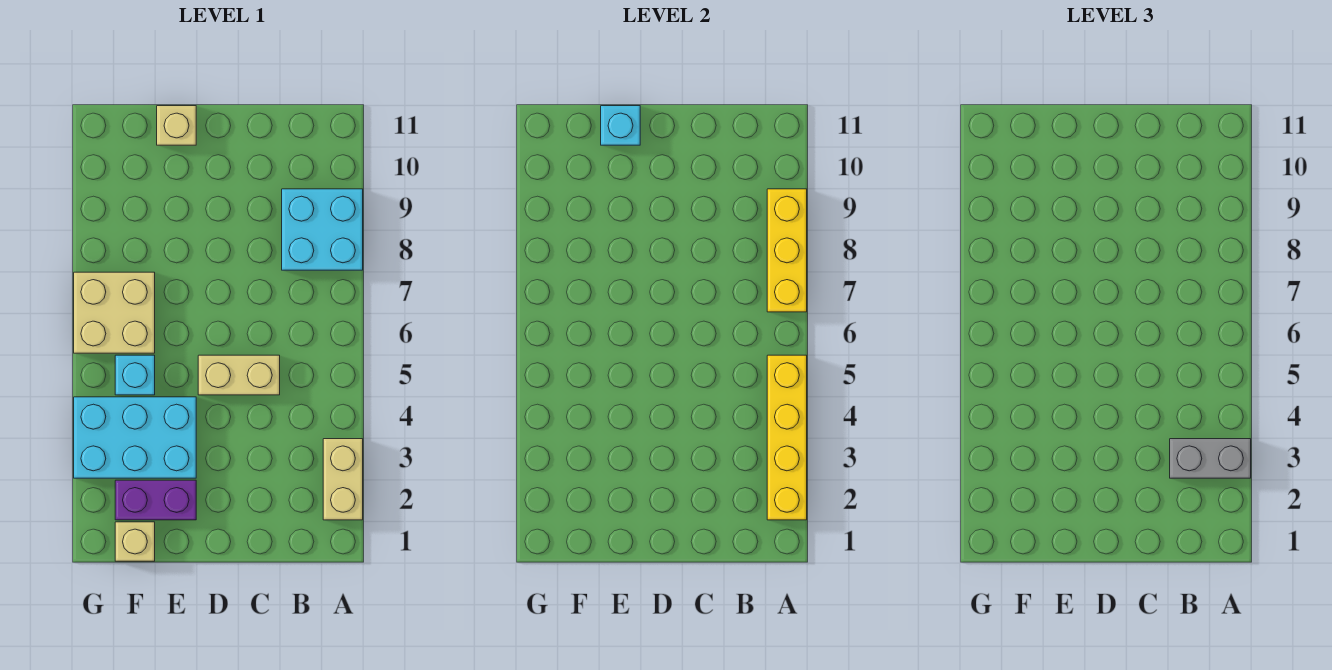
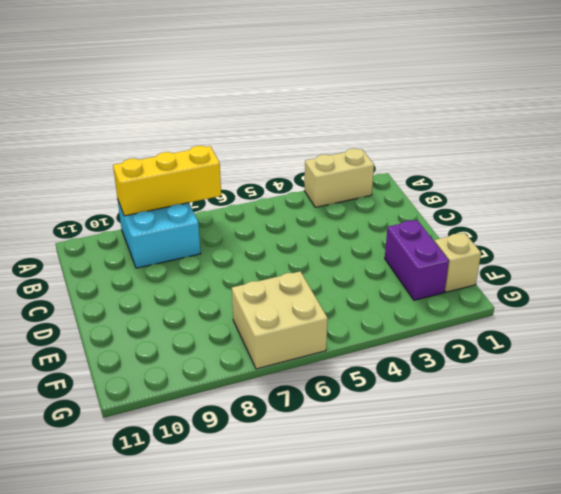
none -> tan 1x2 brick [198,355,280,395]
none -> cyan 2x3 brick [74,397,196,478]
none -> tan 1x1 brick [157,106,196,145]

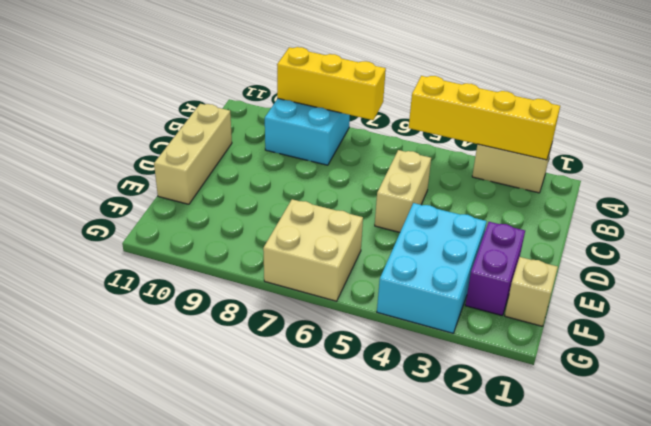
tan 1x3 brick [154,104,232,204] -> tan 1x1 brick [157,106,196,145]
none -> cyan 1x1 brick [115,355,155,395]
none -> cyan 1x1 brick [601,106,640,145]
none -> grey 1x2 brick [1170,439,1251,478]

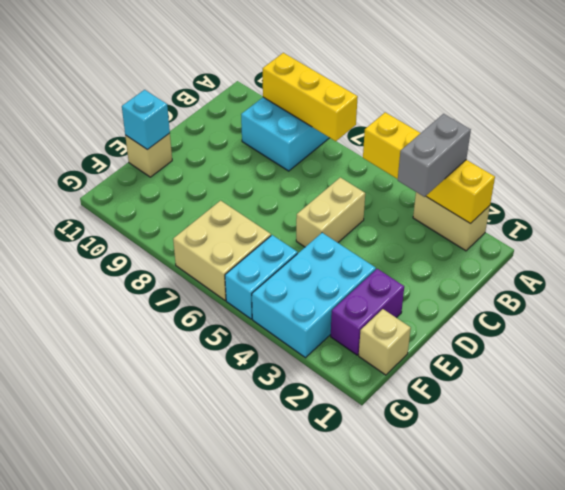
cyan 1x2 brick [225,235,298,319] -> cyan 1x1 brick [115,355,155,395]

